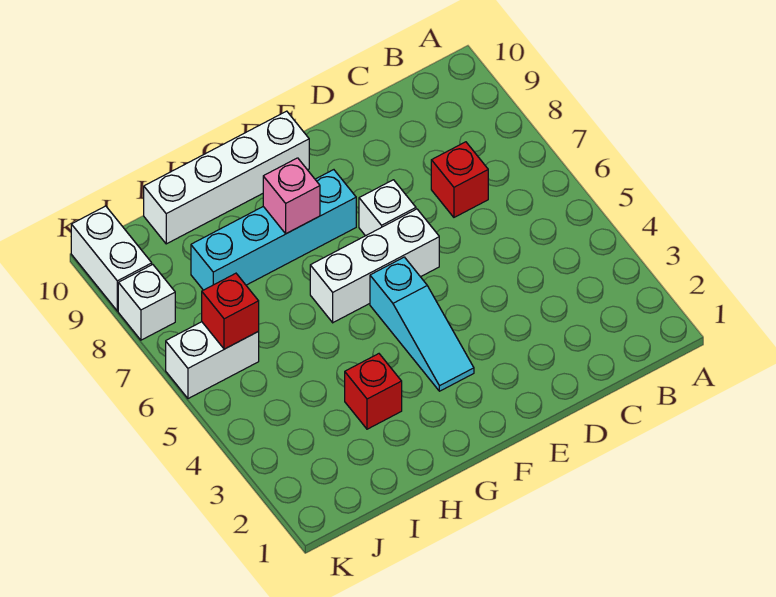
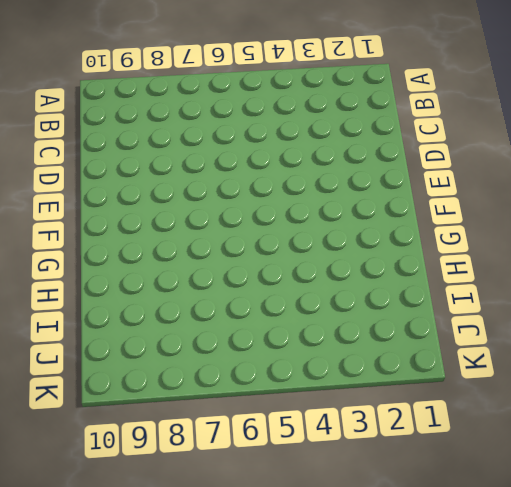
none -> red 1x1 brick [431,142,488,217]
none -> white 1x3 brick [310,209,439,323]
none -> white 1x1 brick [359,180,416,236]

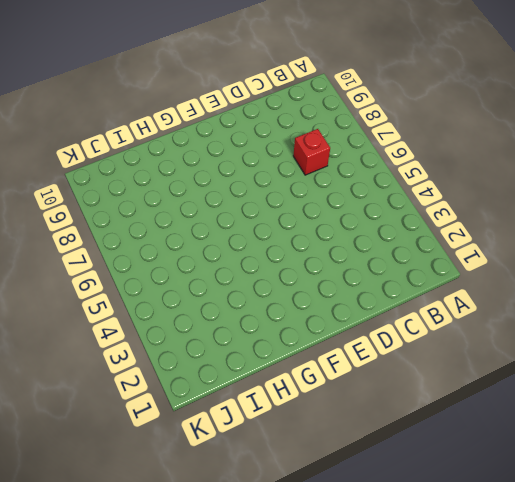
none -> white 1x3 brick [310,209,439,323]
none -> white 1x1 brick [359,180,416,236]
none -> cyan 1x3 slope [370,257,474,391]

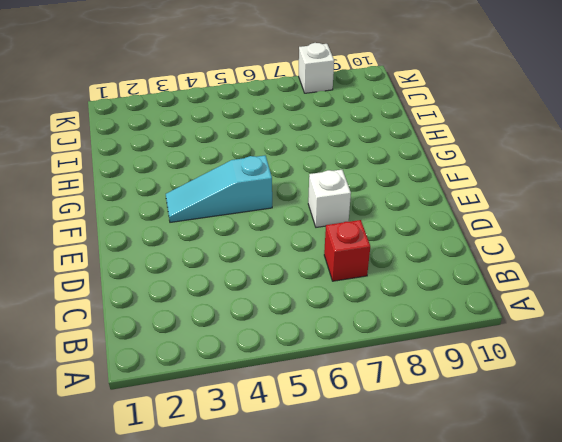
none -> white 1x3 brick [310,209,439,323]
none -> cyan 1x4 brick [191,170,356,290]
none -> white 1x4 brick [144,111,309,244]

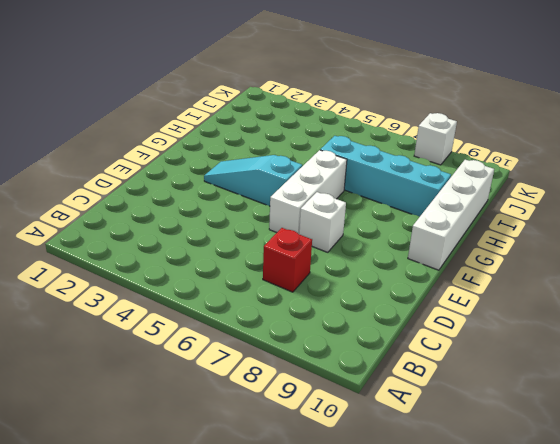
cyan 1x4 brick [320,136,451,217] -> cyan 1x4 brick turned to [191,170,356,290]
none -> red 1x1 brick [345,354,402,429]
none -> white 1x2 brick [166,322,259,399]
none -> white 1x2 brick [71,206,152,311]

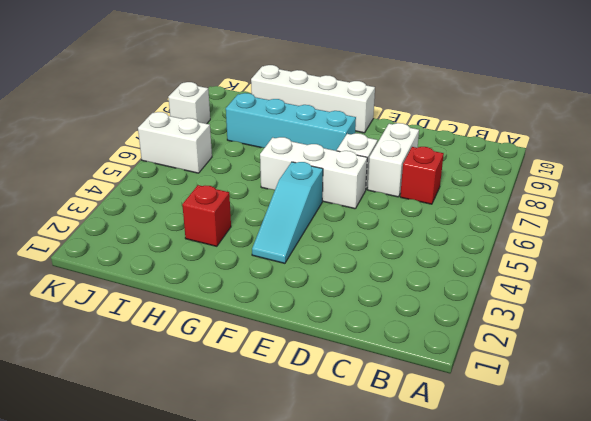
white 1x2 brick [368,123,419,197] -> white 1x2 brick moved to [71,206,152,311]
none -> pink 1x1 brick [263,158,320,234]
none -> red 1x1 brick [202,273,259,349]

